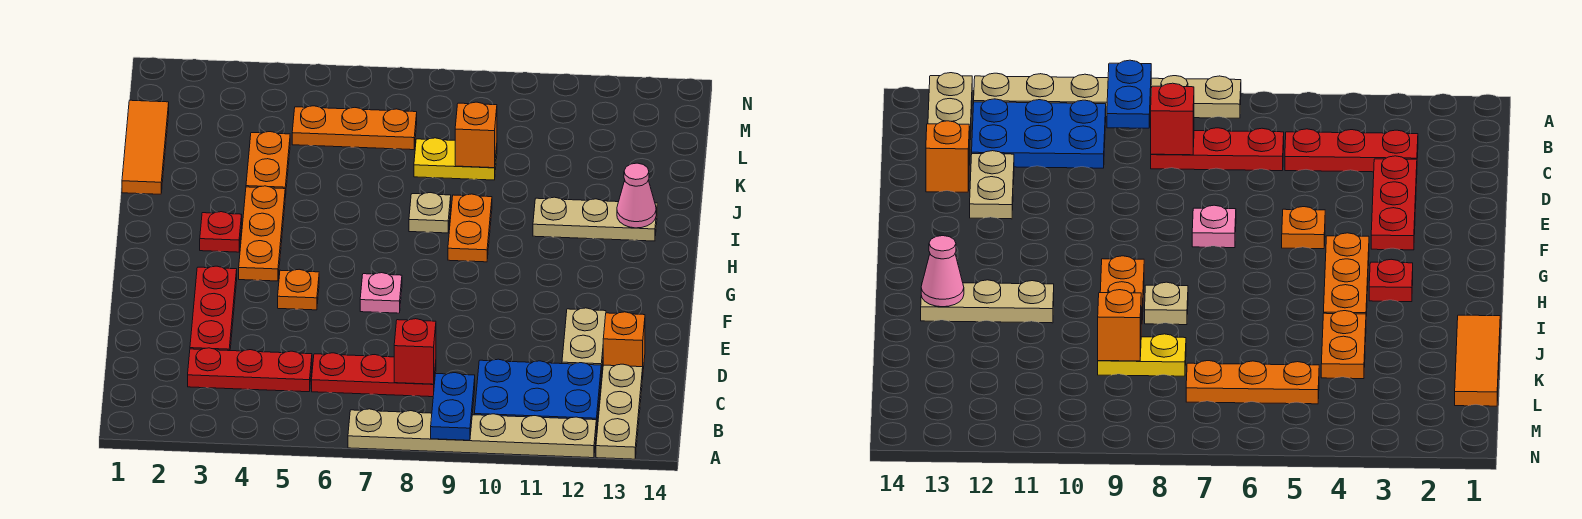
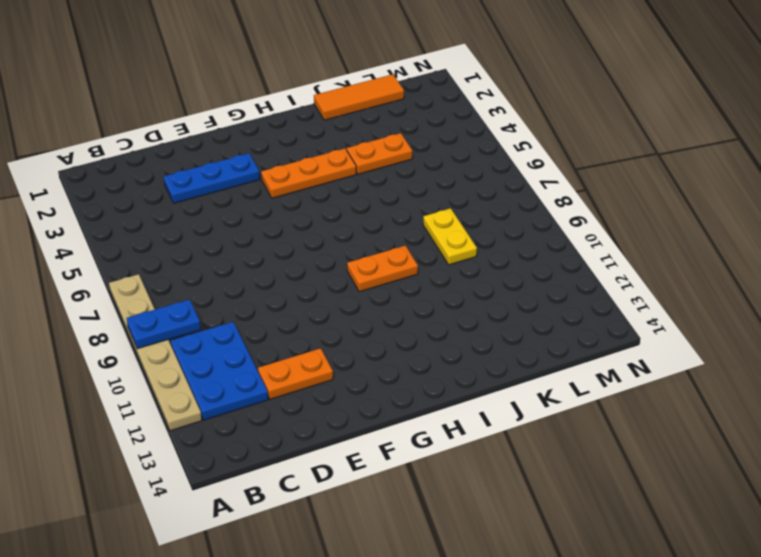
blue 1x3 plate [164,153,260,203] -> red 1x3 plate [190,266,237,351]
orange 1x2 plate [258,348,333,399] -> tan 1x2 plate [562,308,606,375]
none -> tan 1x3 plate [596,364,643,459]
none -> red 1x3 plate [188,348,312,392]
none -> red 1x3 plate [312,353,436,397]

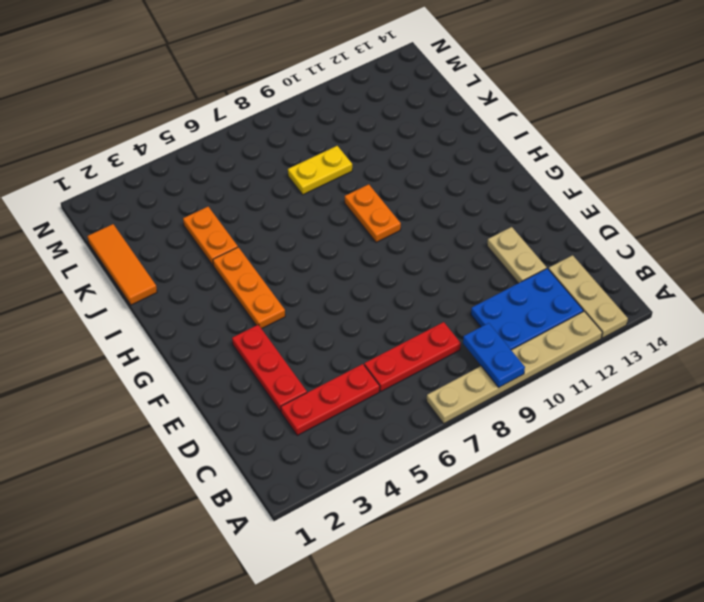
none -> orange 1x1 brick [603,312,645,369]
none -> orange 1x1 plate [278,269,319,310]
none -> pink 1x1 plate [360,273,402,313]

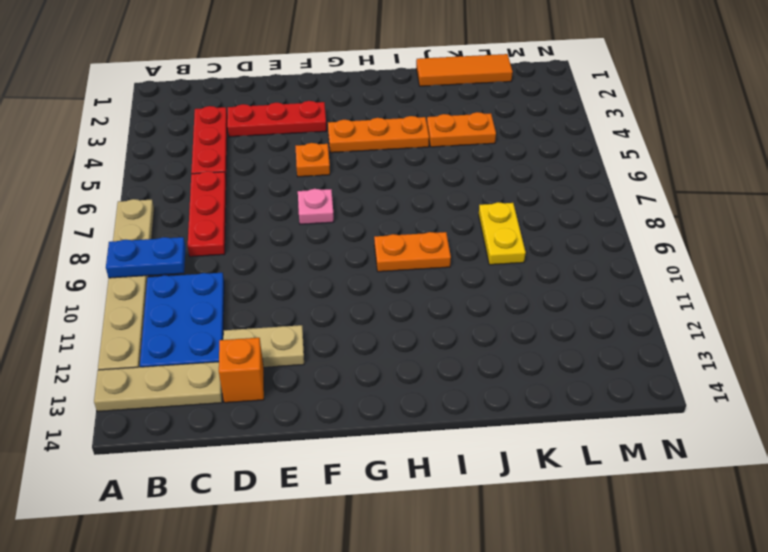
none -> red 1x1 plate [200,212,242,252]
none -> tan 1x1 plate [409,193,451,233]
none -> tan 1x3 plate [533,197,657,241]

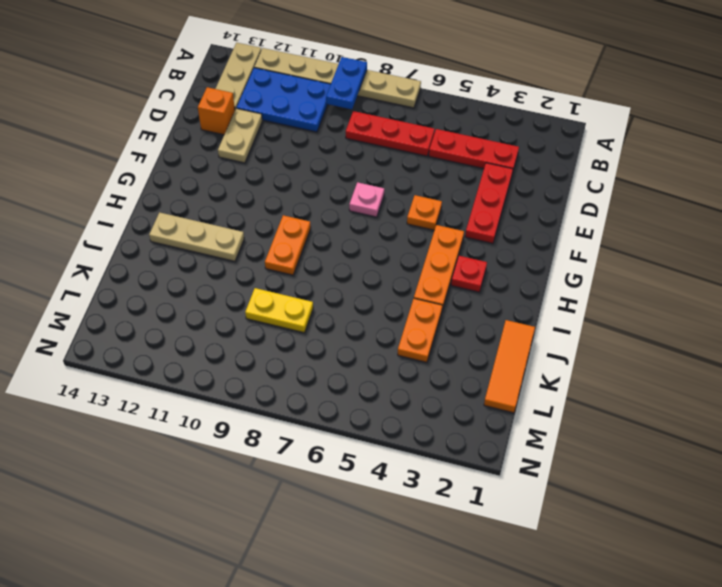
none -> tan 1x1 plate [409,193,451,233]
none -> orange 1x3 plate [292,106,417,150]
none -> red 1x1 brick [394,319,436,384]

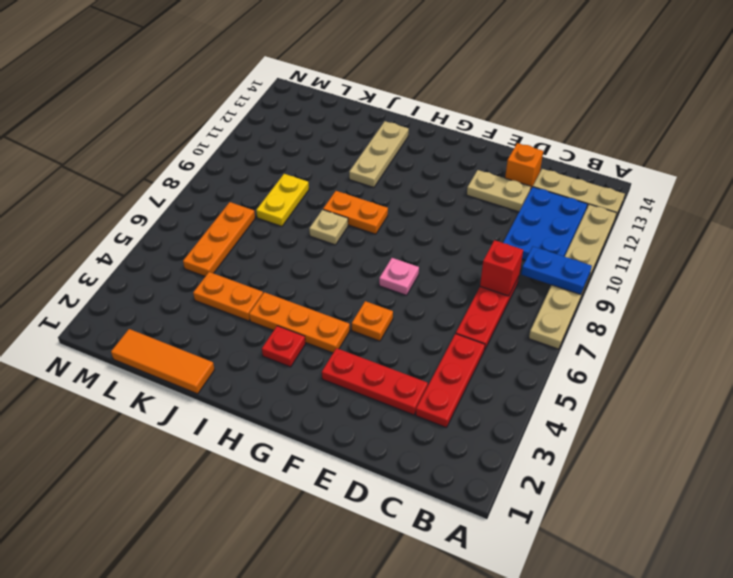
none -> pink 1x1 cone [617,163,656,228]
none -> orange 1x1 brick [455,102,497,168]

